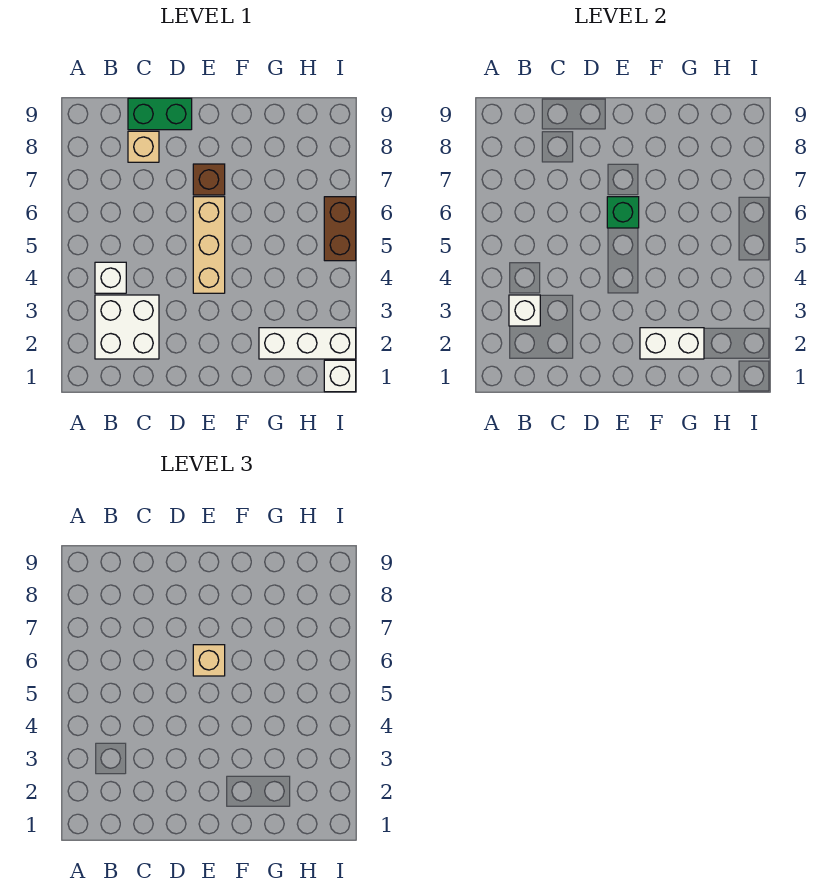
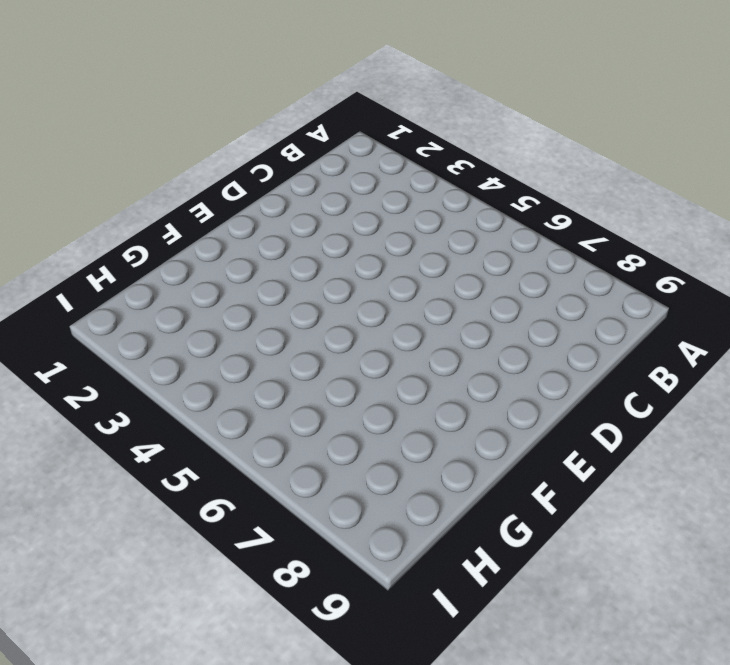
none -> white 2x2 brick [95,295,159,359]
none -> white 1x1 brick [95,262,126,293]
none -> tan 1x1 brick [128,131,159,162]

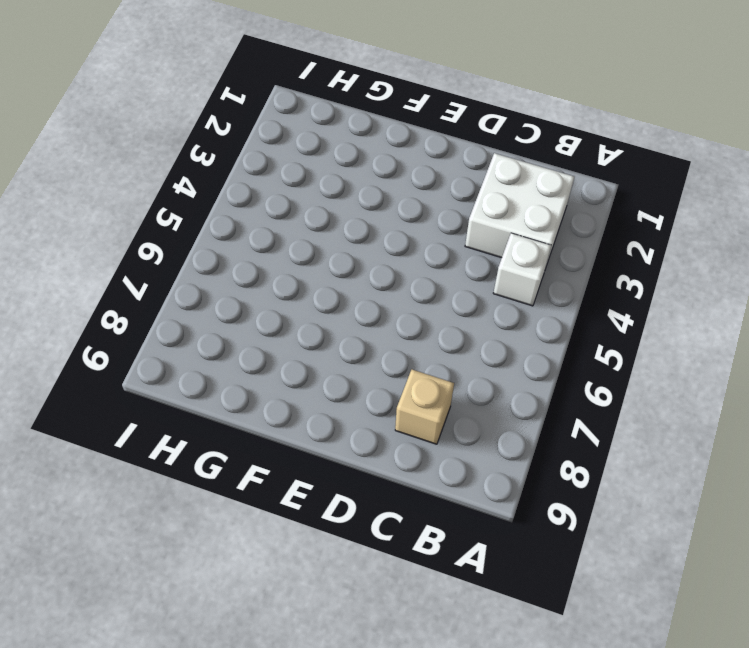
none -> green 1x2 brick [128,98,192,130]
none -> tan 1x3 brick [193,197,225,293]
none -> brown 1x1 brick [193,164,225,195]

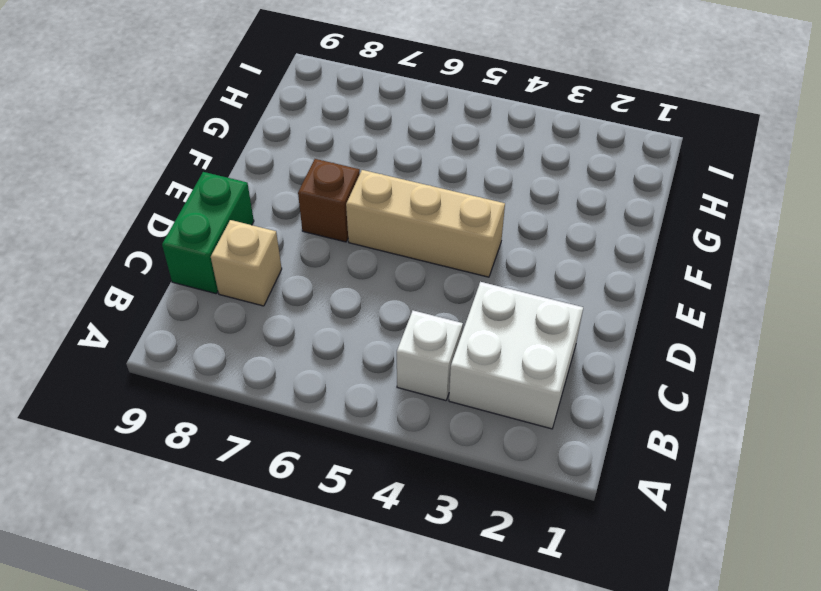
none -> white 1x3 brick [259,328,356,359]
none -> white 1x1 brick [324,360,356,392]
none -> brown 1x2 brick [324,197,356,261]

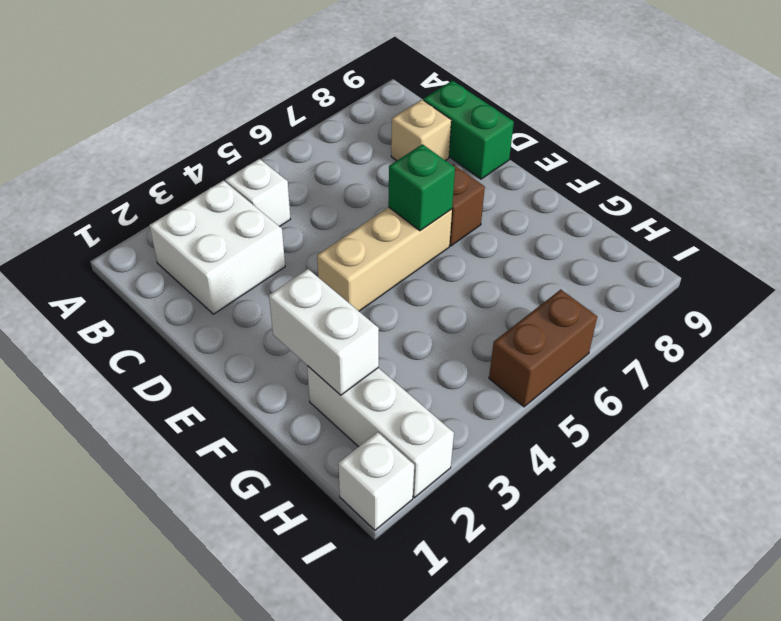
none -> white 1x1 brick [509,295,540,326]
none -> tan 1x1 brick [193,645,225,676]

